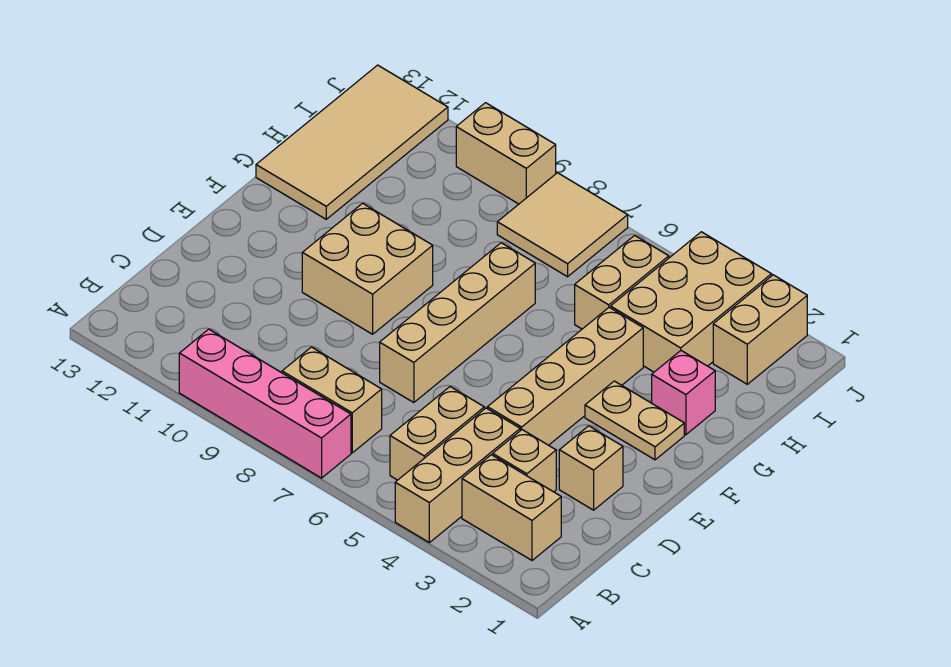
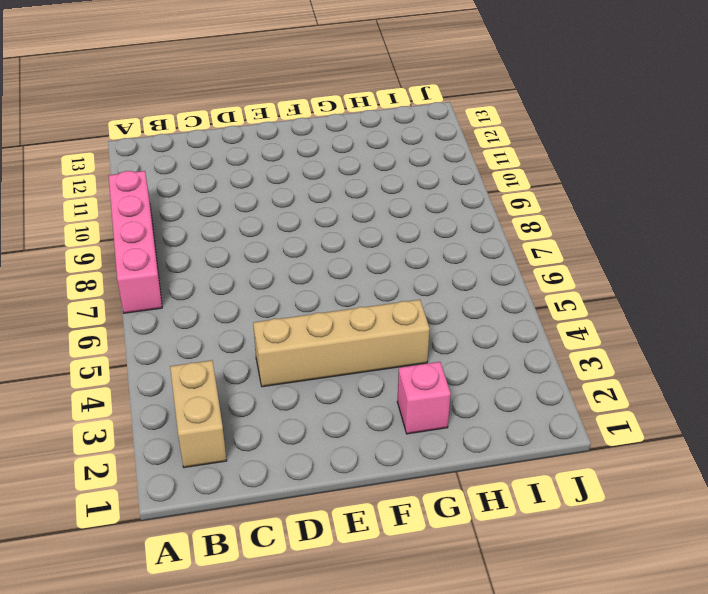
none -> tan 1x3 brick [395,408,520,543]
none -> tan 1x2 brick [390,387,484,480]
none -> tan 1x2 brick [282,347,382,453]

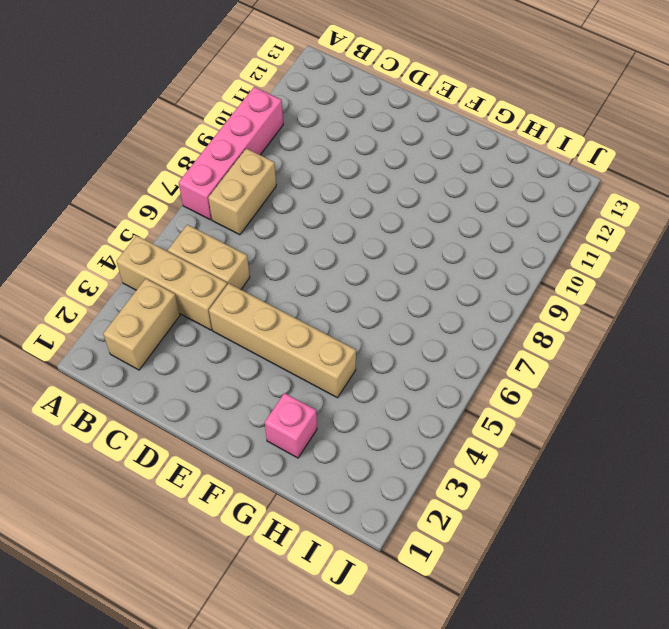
none -> tan 1x1 brick [493,430,556,492]
none -> tan 1x1 brick [559,426,623,510]
none -> tan 1x4 brick [380,243,535,403]

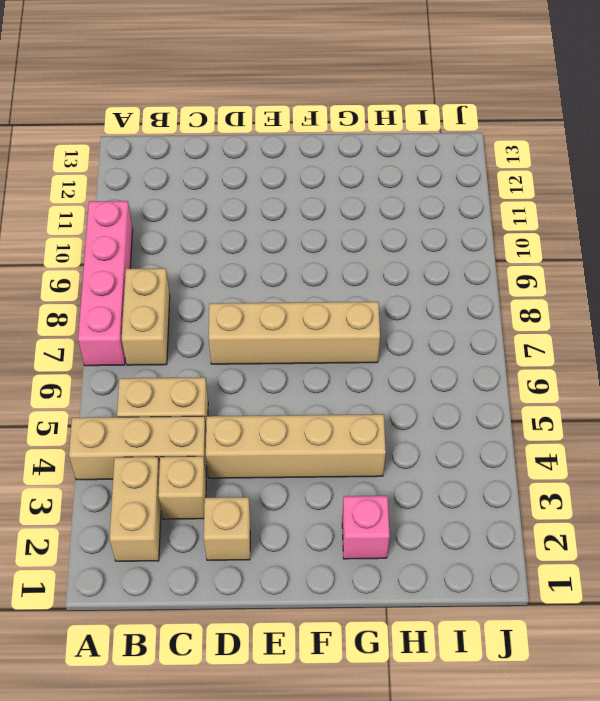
none -> tan 2x2 brick [302,203,433,334]
none -> tan 1x2 plate [585,381,684,460]
none -> tan 2x4 tile [256,65,448,219]

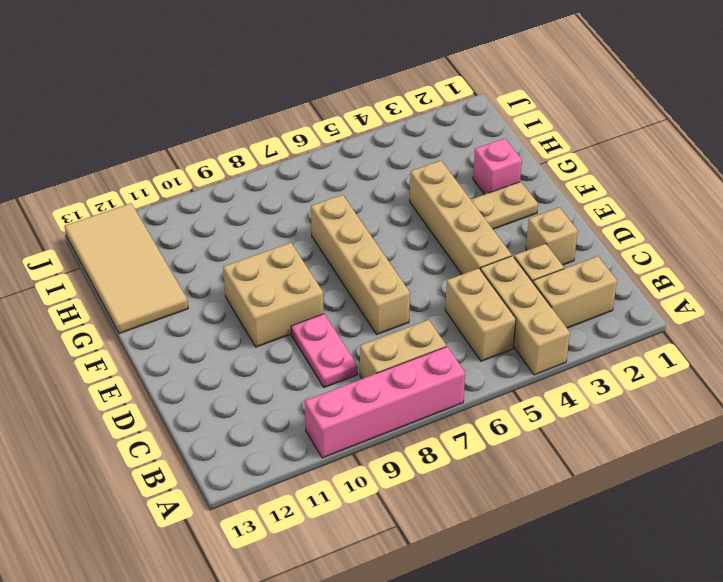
pink 1x2 plate [291,314,357,388] -> none
none -> tan 2x3 brick [611,232,772,372]
none -> tan 1x2 brick [575,236,669,329]
none -> tan 1x2 brick [713,275,807,384]

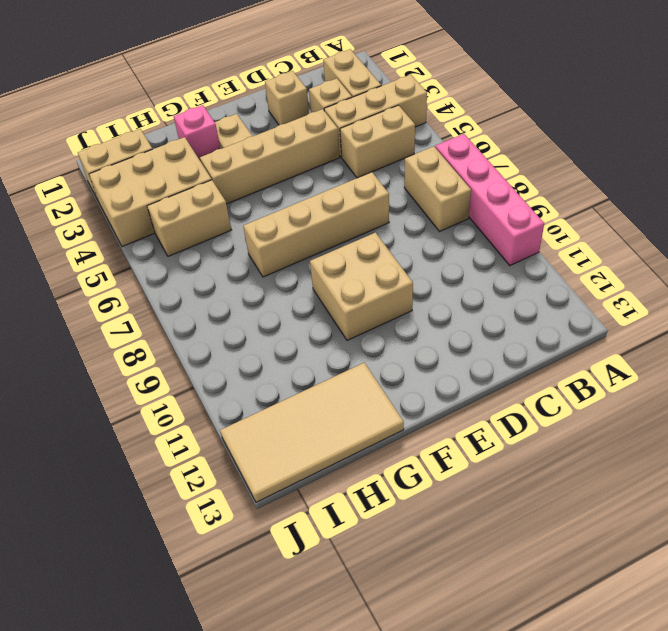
none -> tan 2x2 tile [497,173,628,277]
none -> tan 1x2 brick [456,103,556,204]

